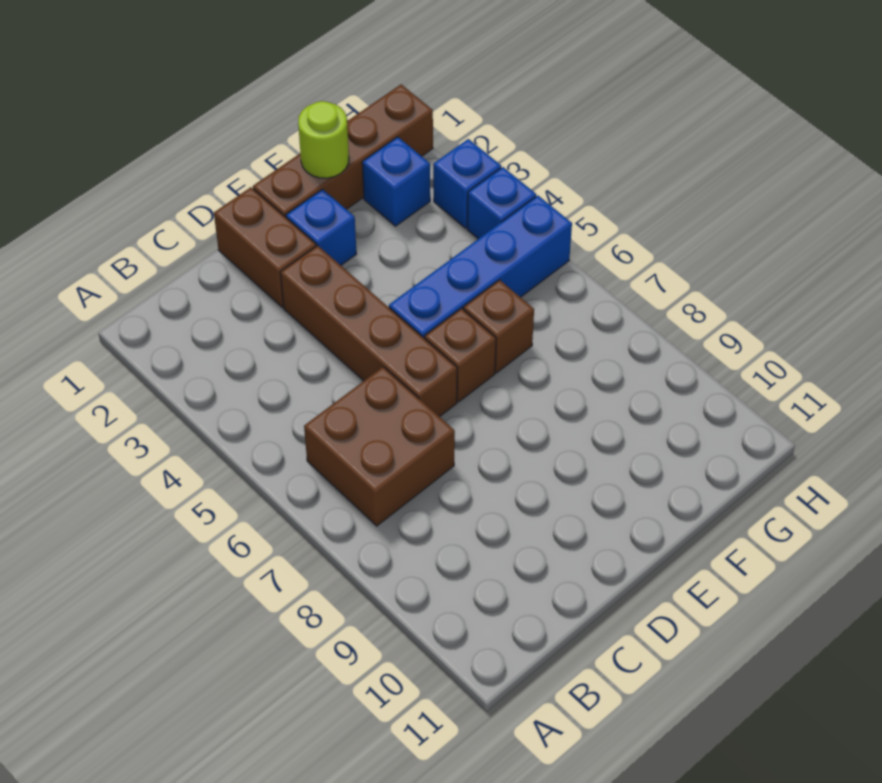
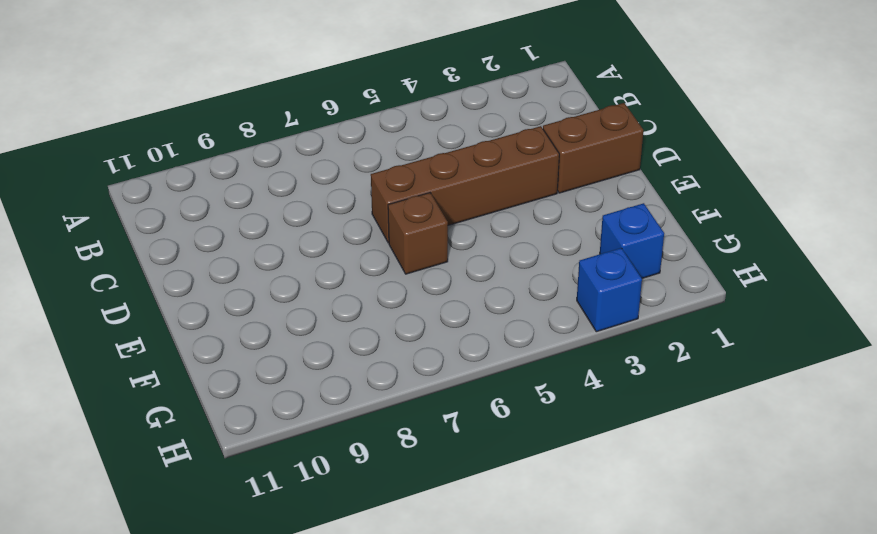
none -> brown 2x2 brick [304,367,455,526]
none -> brown 1x4 brick [253,85,433,217]
none -> blue 1x1 brick [286,189,356,265]

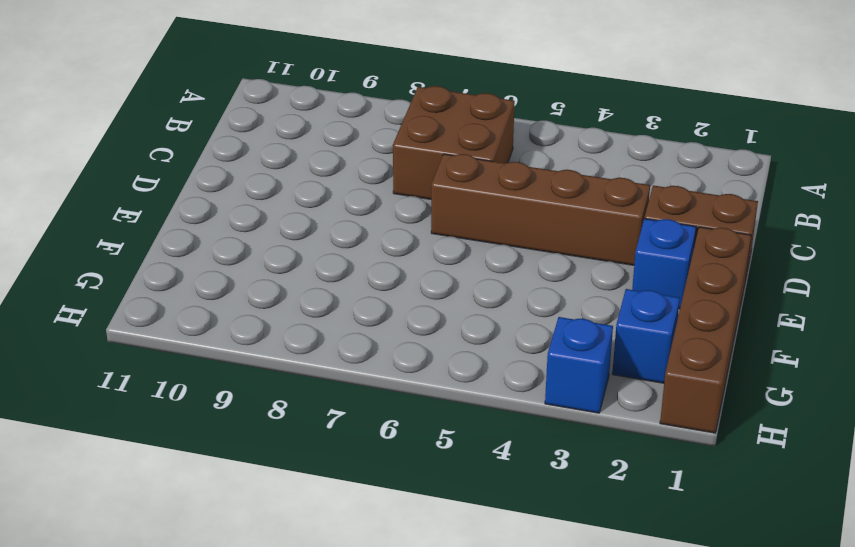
none -> blue 1x4 brick [389,196,572,339]
none -> brown 1x1 brick [425,308,496,402]
none -> brown 1x1 brick [463,280,534,373]

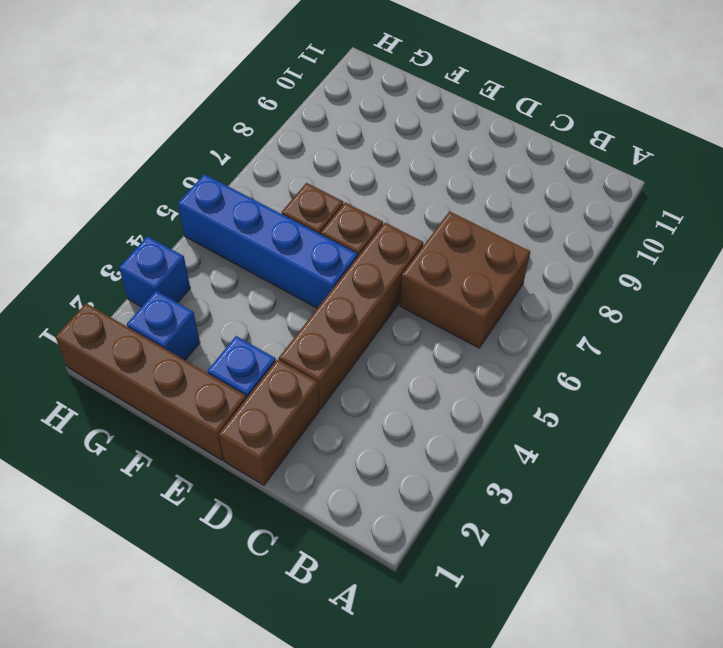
none -> blue 1x1 brick [467,167,536,239]
none -> lime 1x1 round brick [298,101,349,178]

